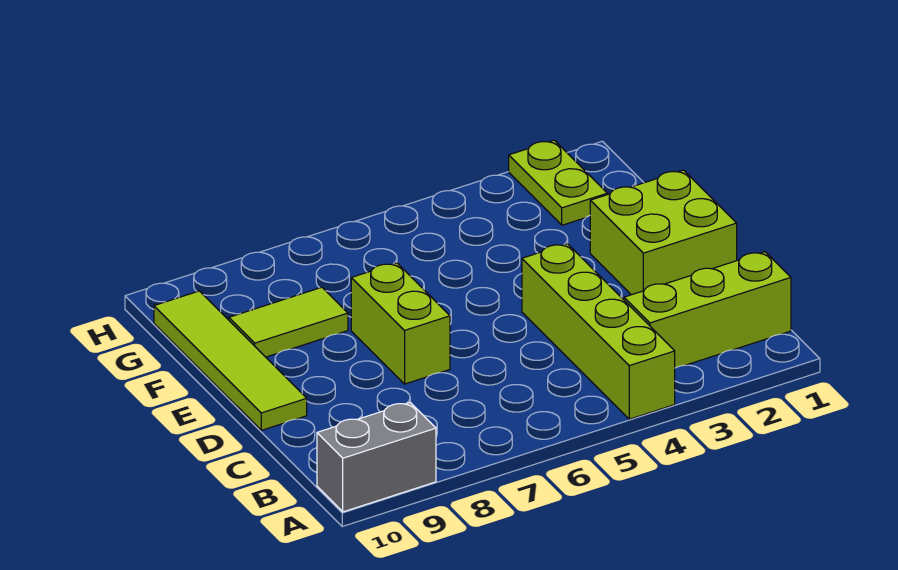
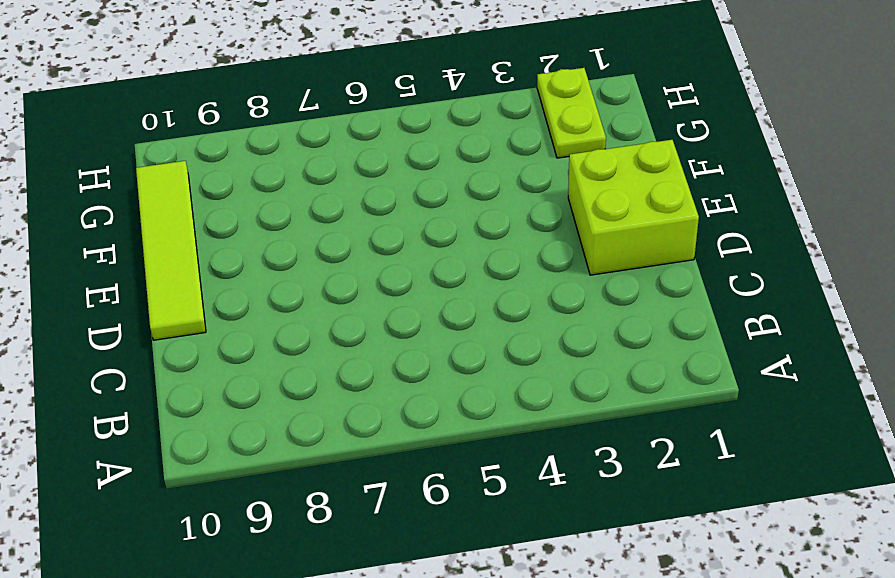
none -> lime 1x4 brick [522,244,675,419]
none -> grey 1x2 brick [317,403,436,512]

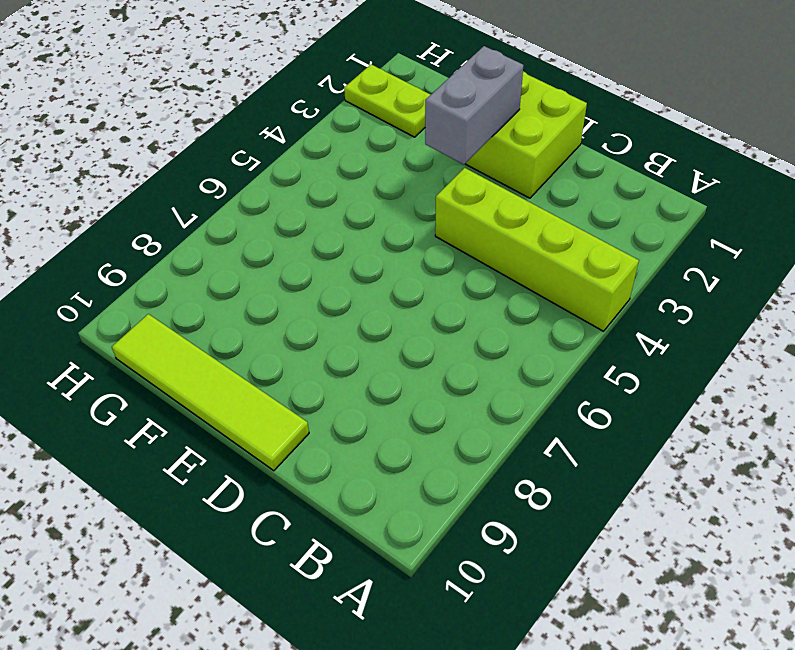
grey 1x2 brick [425,46,523,164] -> grey 1x2 brick moved to [317,403,436,512]
none -> lime 1x3 brick [624,252,791,368]
none -> lime 1x2 brick [351,263,450,384]

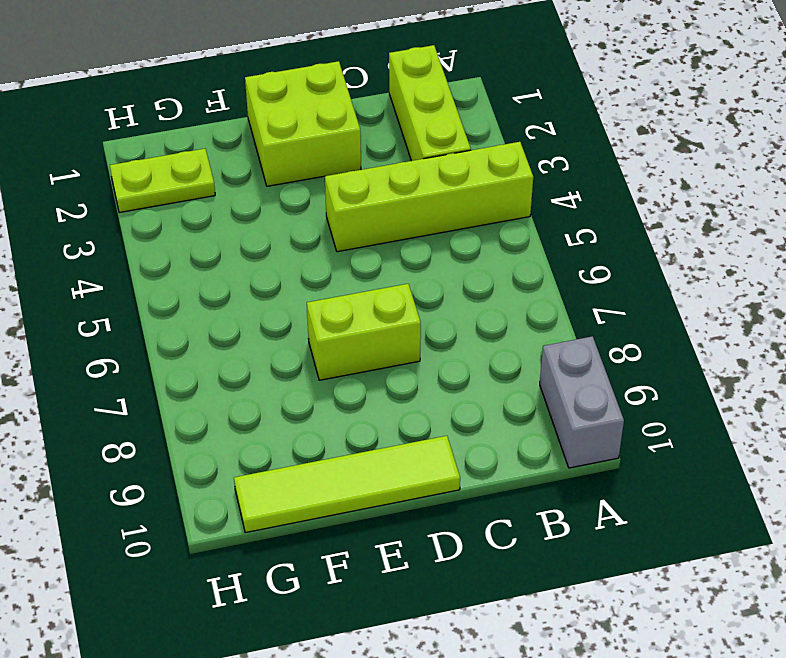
none -> lime 1x2 tile [229,287,348,357]

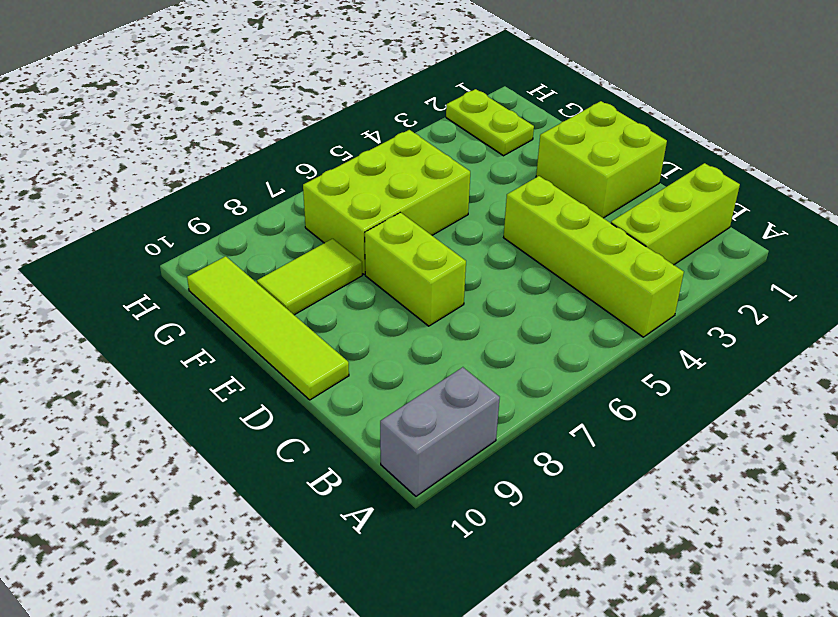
lime 2x3 brick [303,130,470,274] -> none

